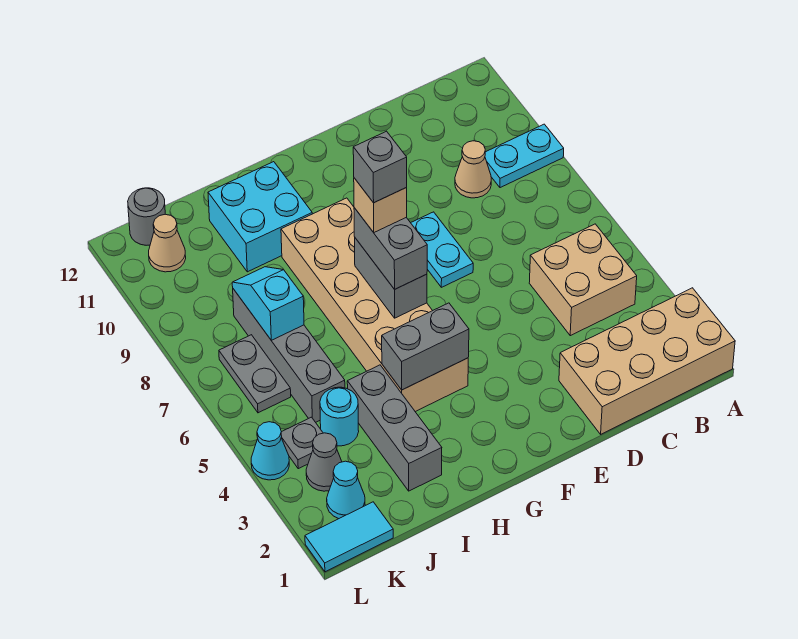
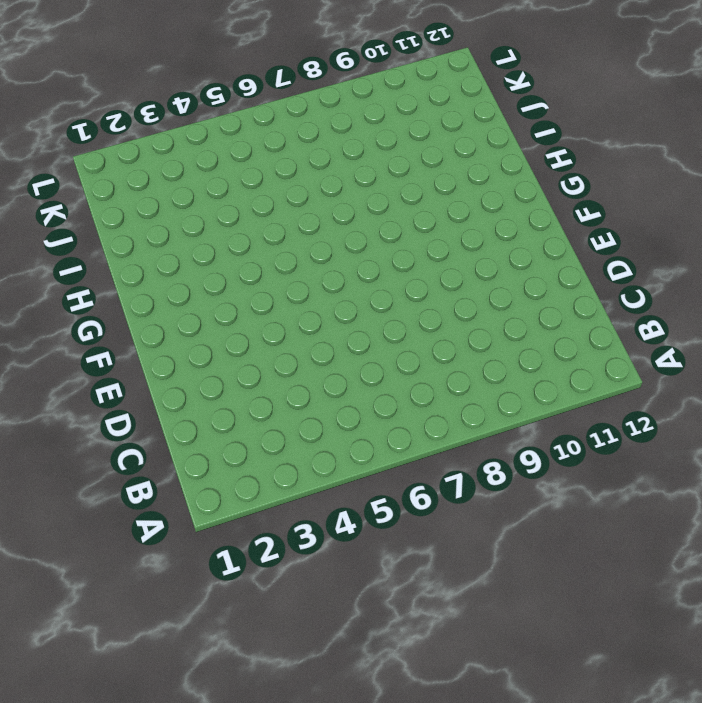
none -> tan 2x4 brick [559,288,735,434]
none -> cyan 1x2 plate [485,124,564,188]
none -> tan 2x2 brick [529,224,637,336]

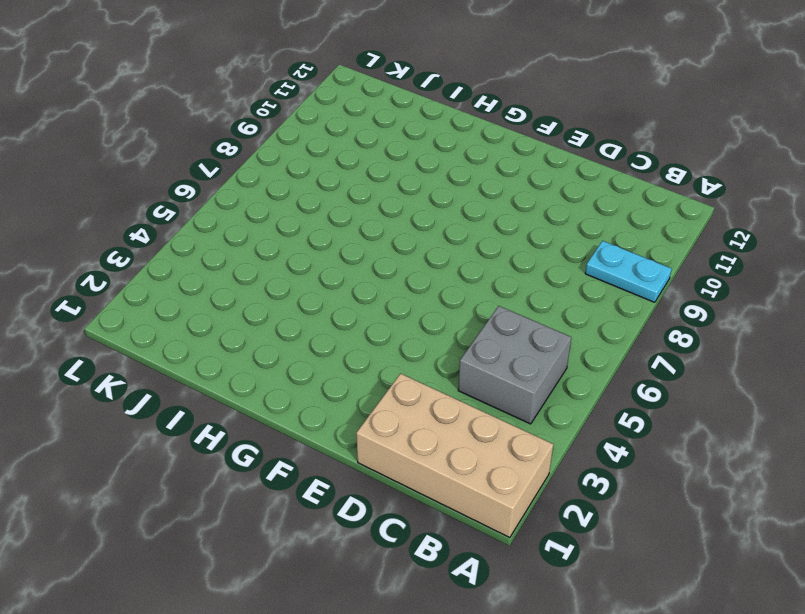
grey 2x2 brick [458,306,571,424] -> tan 2x2 brick [529,224,637,336]
none -> tan 1x1 cone [455,141,491,198]
none -> cyan 1x2 plate [411,212,473,287]
none -> tan 2x6 brick [281,198,468,412]

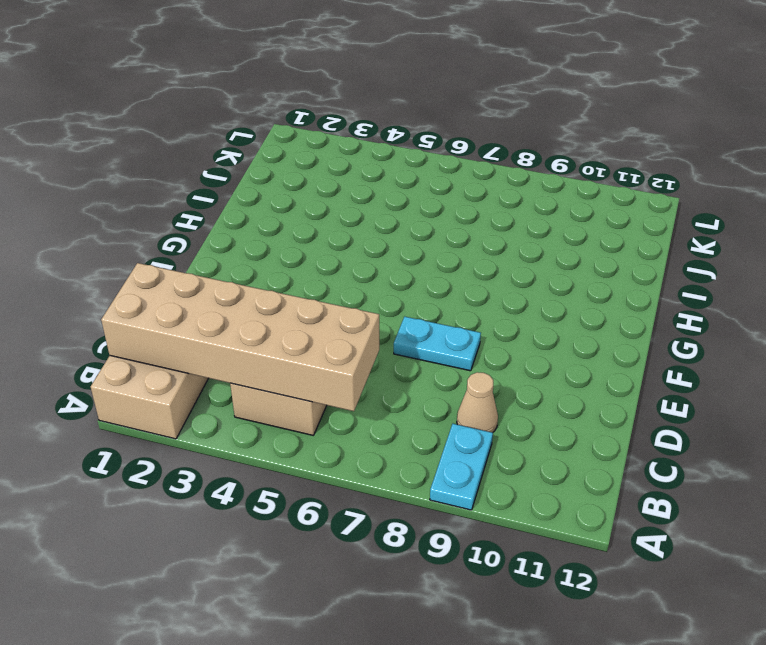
tan 2x6 brick [101,263,379,411] -> tan 2x6 brick moved to [281,198,468,412]
none -> cyan 2x2 brick [208,162,312,272]
none -> grey 1x3 brick [347,365,442,491]
none -> cyan 1x1 round brick [320,387,359,446]

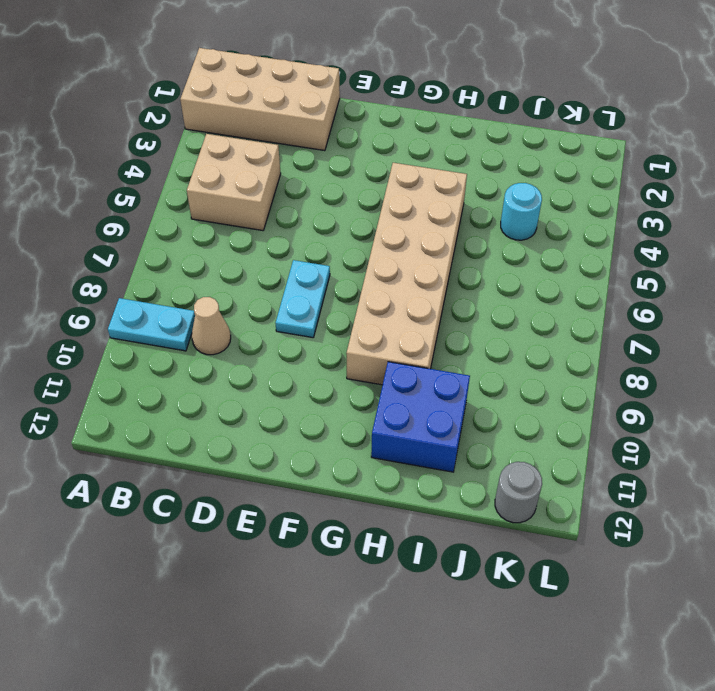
blue 2x2 brick [371,362,470,472] -> cyan 2x2 brick [208,162,312,272]
none -> grey 1x3 brick [347,365,442,491]
none -> grey 1x4 brick [233,289,345,422]
none -> cyan 1x2 tile [305,502,393,572]

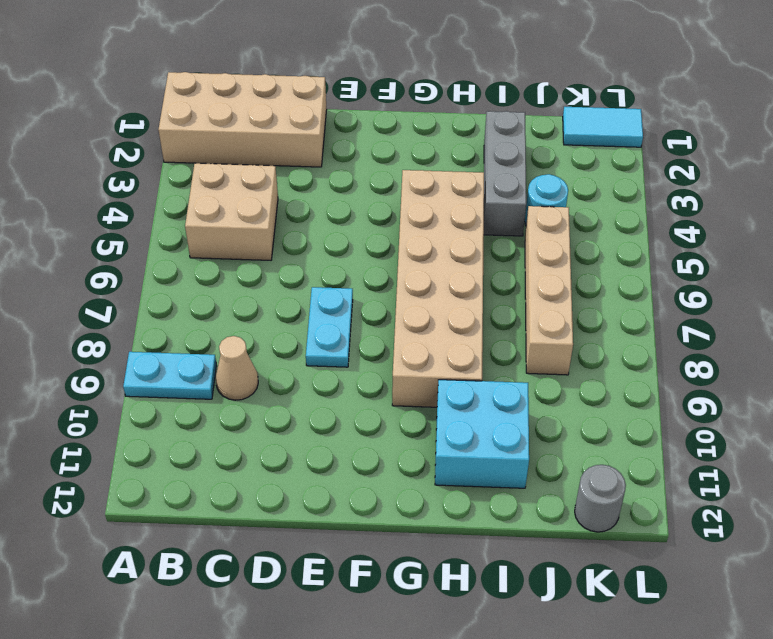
tan 1x4 brick [525,206,573,375] -> grey 1x4 brick [233,289,345,422]
none -> cyan 1x1 cone [327,461,365,519]
none -> grey 1x1 cone [306,433,342,491]
none -> grey 1x1 plate [281,417,323,469]

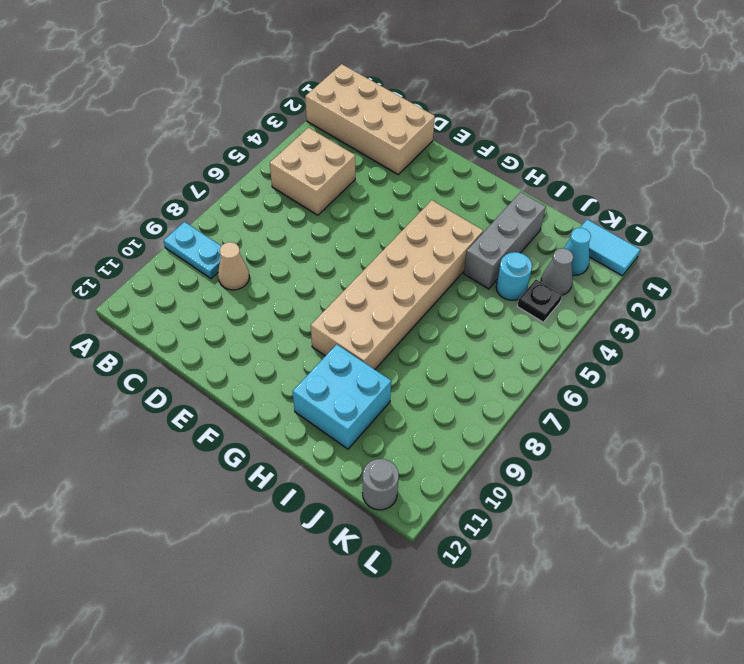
black 1x1 plate [517,280,562,322] -> grey 1x1 plate [281,417,323,469]
none -> cyan 1x2 plate [411,212,473,287]
none -> grey 1x4 brick [233,289,345,422]
none -> grey 1x2 plate [219,335,291,413]

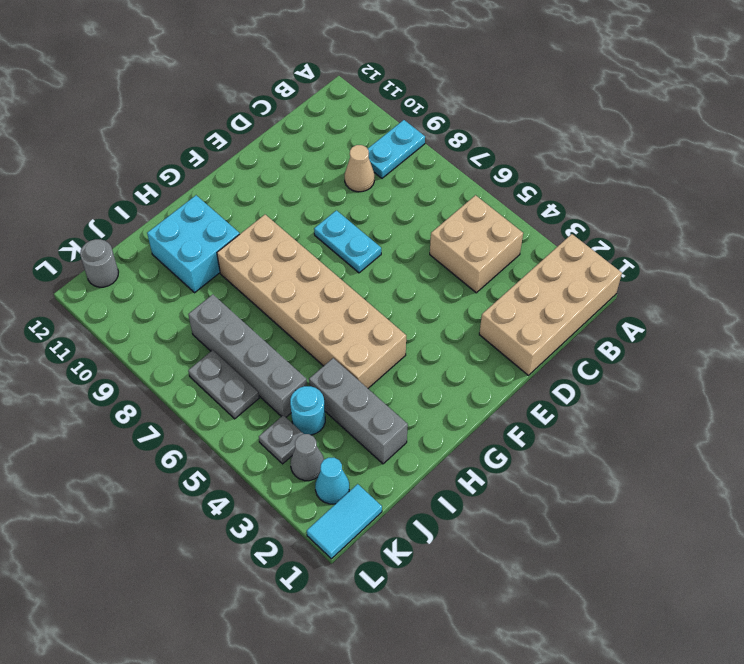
none -> tan 1x1 cone [149,214,186,272]
none -> cyan 1x1 cone [251,422,289,480]
none -> grey 1x2 brick [382,303,469,390]

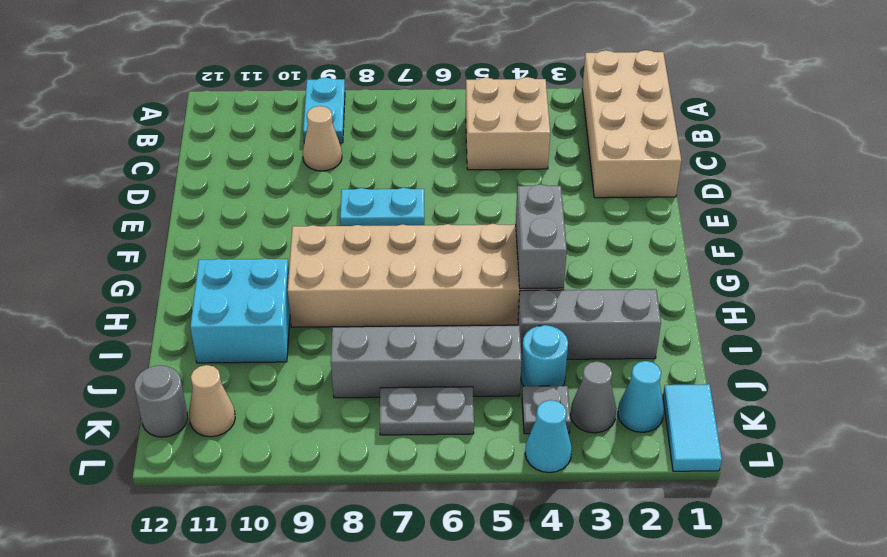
none -> grey 1x2 brick [355,238,427,318]
none -> cyan 1x2 slope [232,267,304,340]
none -> grey 1x2 brick [354,208,427,289]

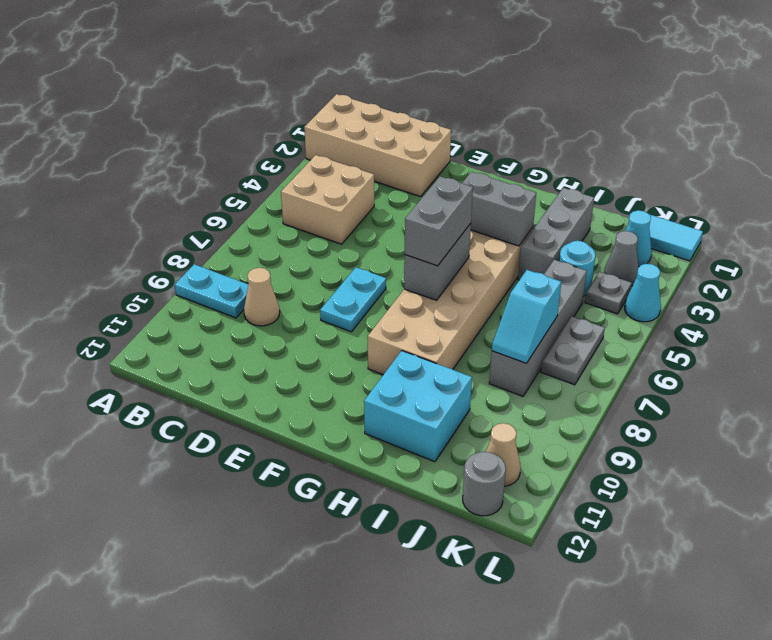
none -> tan 1x1 brick [354,178,407,232]
none -> grey 1x1 brick [353,131,407,203]

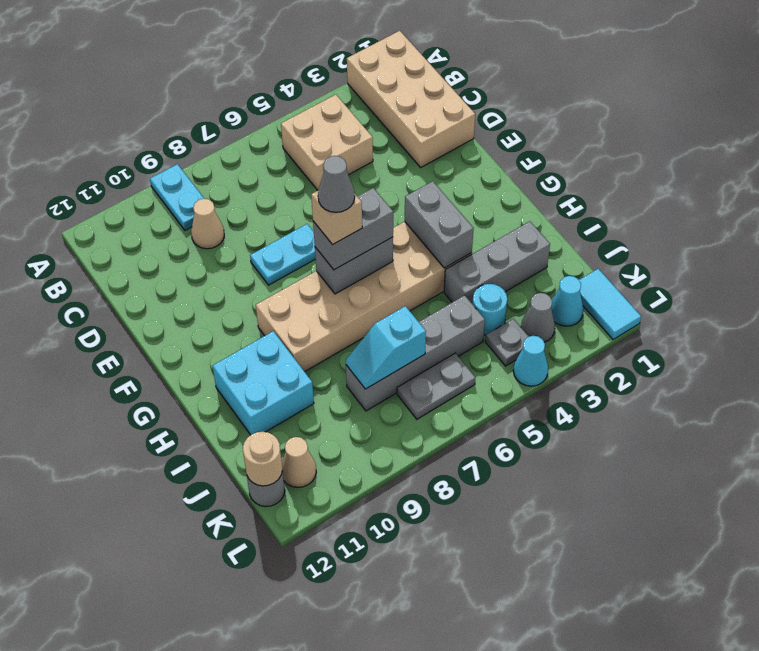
grey 1x1 cone [318,156,355,212] -> grey 1x1 brick [353,131,407,203]
tan 1x1 round brick [243,432,282,486] -> none

